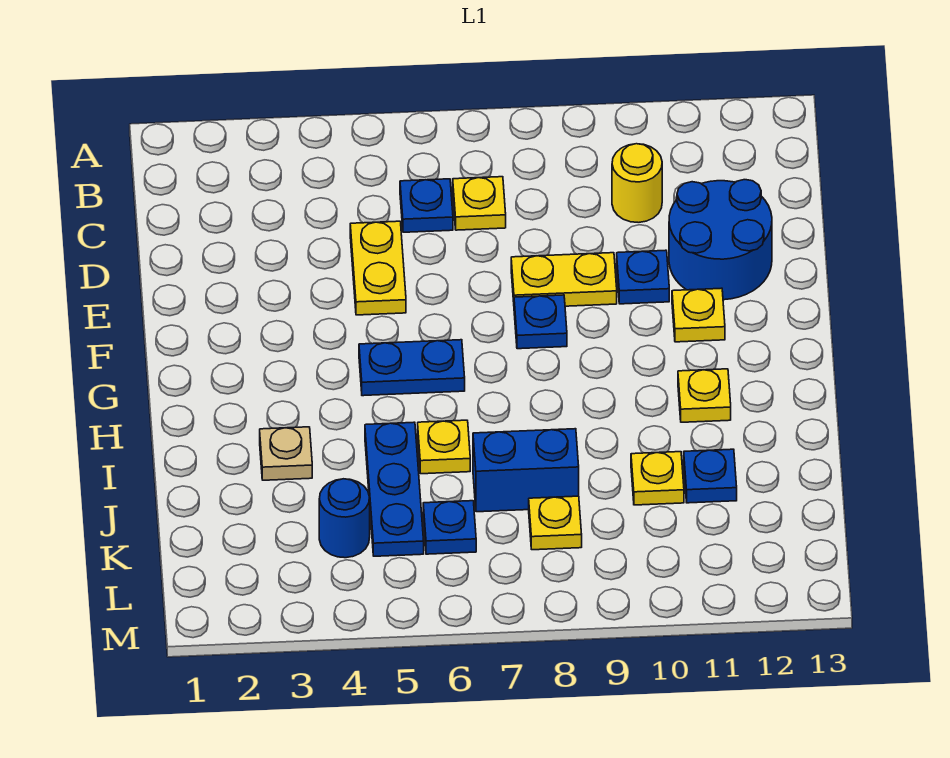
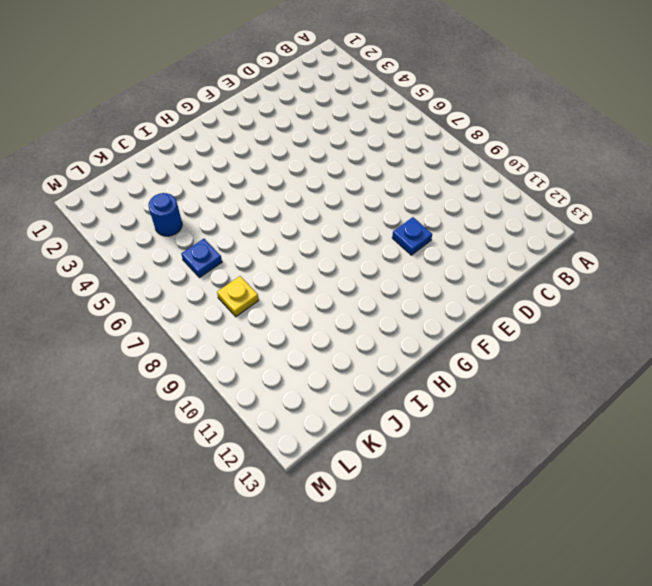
none -> blue 1x1 plate [400,179,453,232]
none -> yellow 1x1 plate [453,177,506,230]
none -> yellow 1x1 round brick [612,144,662,223]

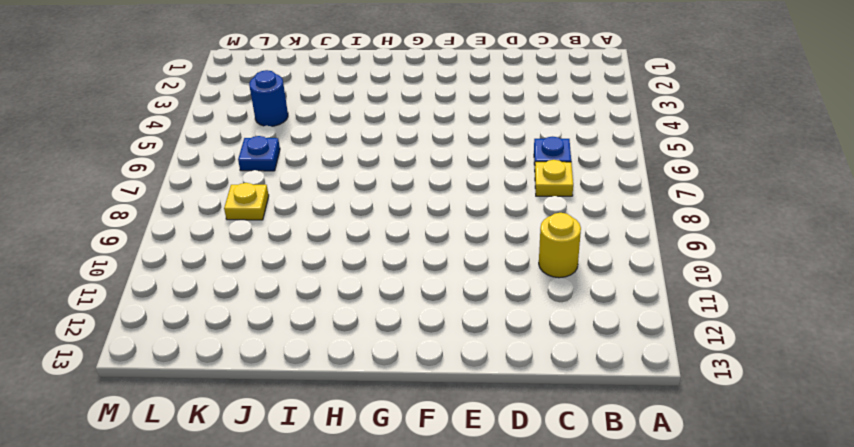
none -> yellow 1x2 plate [350,221,406,315]
none -> blue 2x2 round brick [669,180,772,300]
none -> yellow 1x2 plate [511,253,617,306]

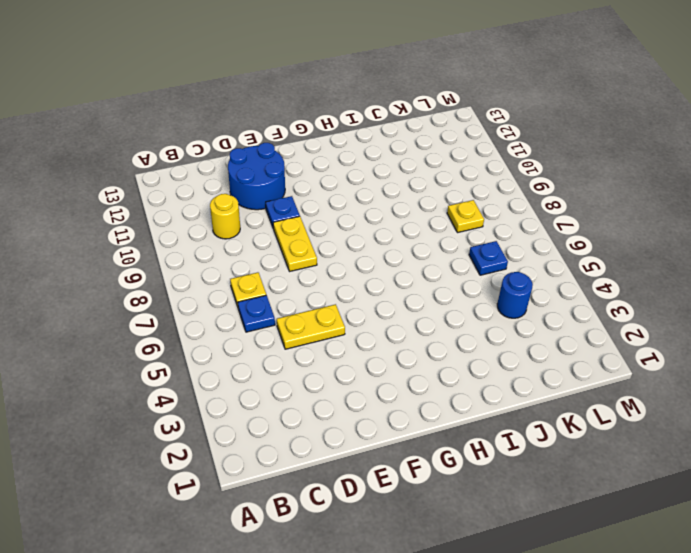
none -> blue 1x1 plate [514,295,567,349]
none -> yellow 1x1 plate [672,288,725,342]
none -> blue 1x2 plate [359,340,465,396]

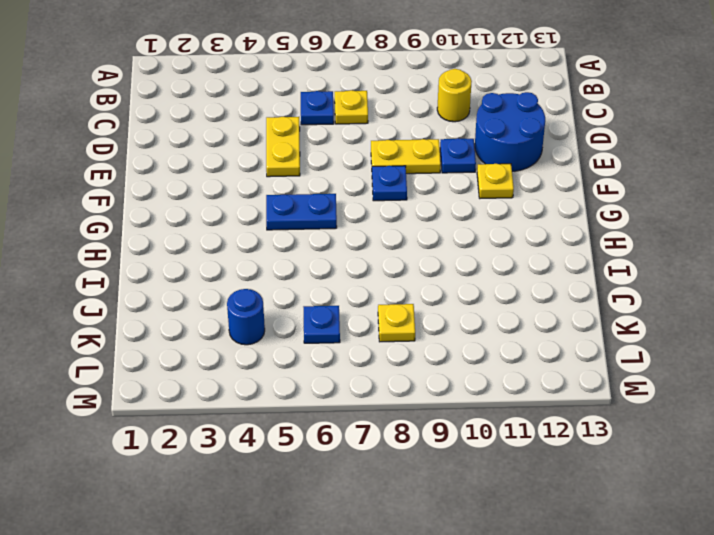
none -> yellow 1x1 plate [678,369,731,422]
none -> tan 1x1 plate [260,427,312,480]
none -> blue 1x3 plate [365,422,424,556]

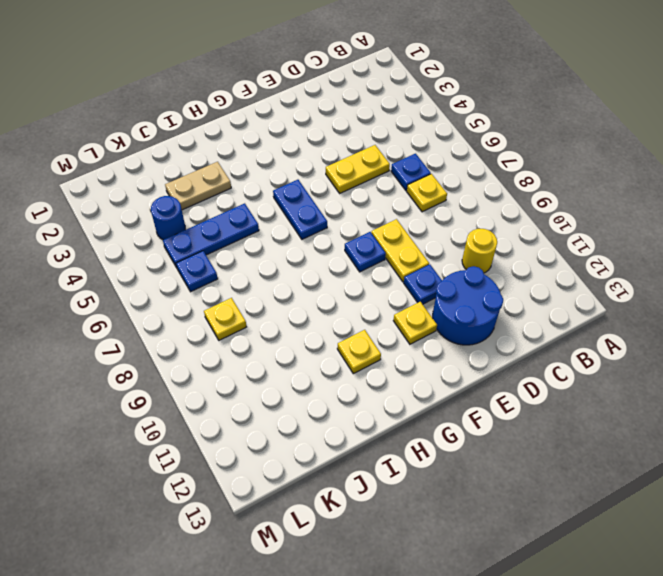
tan 1x2 plate [165,162,231,210] -> tan 1x1 plate [260,427,312,480]
none -> yellow 1x1 plate [418,420,470,474]
none -> blue 1x2 brick [473,429,579,512]
none -> yellow 1x1 plate [631,452,684,505]

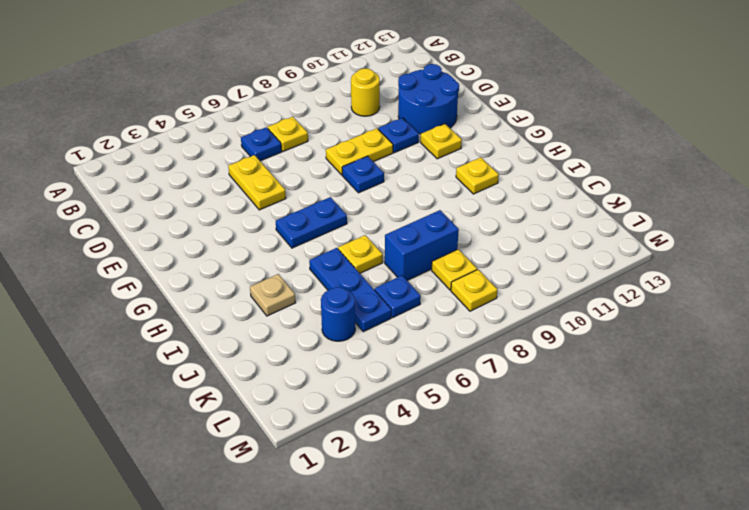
yellow 1x1 plate [451,270,497,311] -> yellow 1x1 plate moved to [631,452,684,505]
none -> blue 1x1 plate [684,449,737,503]

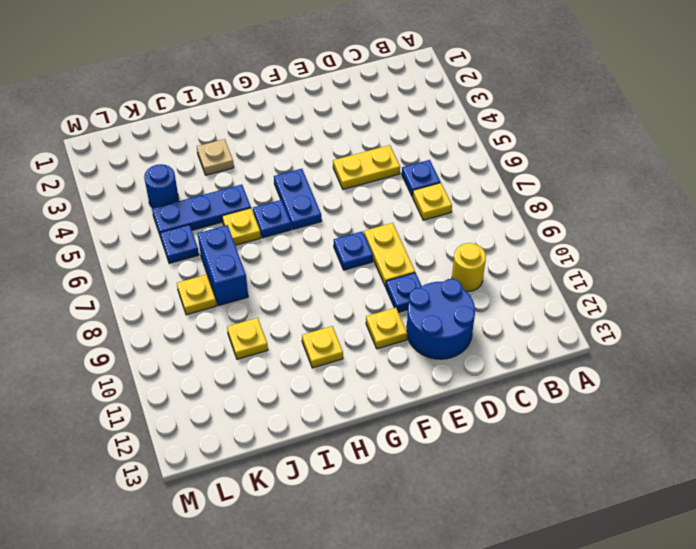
blue 1x1 plate [253,200,291,238] -> blue 1x1 plate moved to [684,449,737,503]

